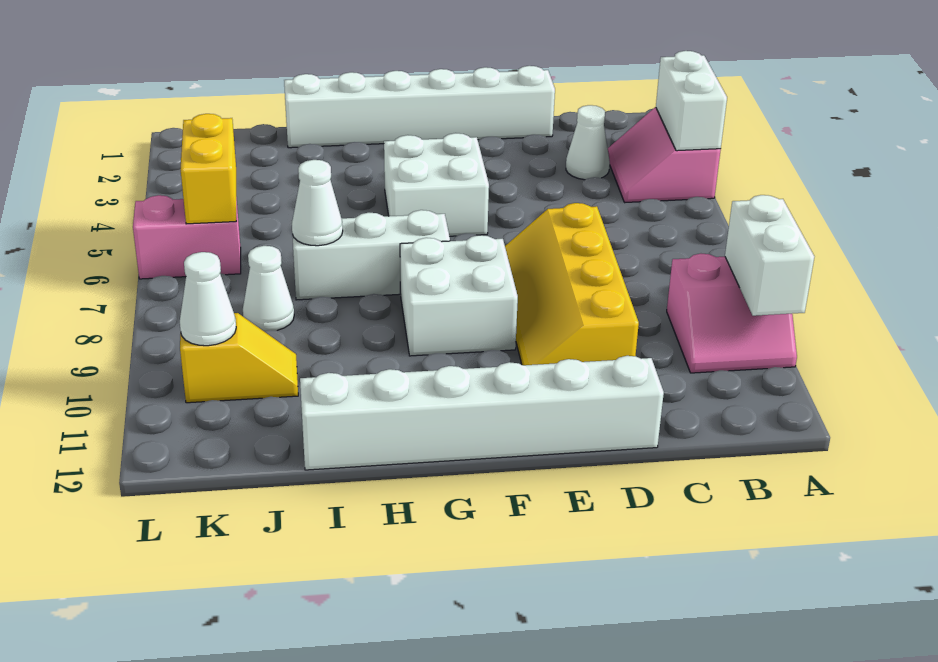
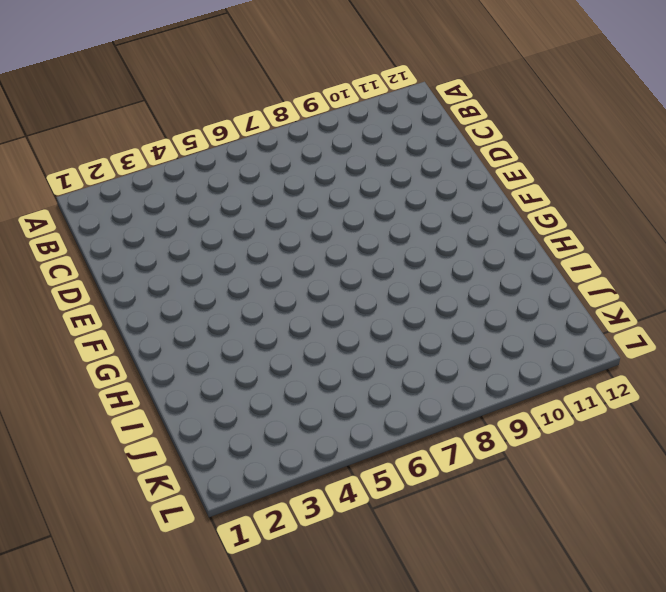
none -> pink 2x2 slope [608,107,721,202]
none -> pink 2x2 slope [667,254,797,373]
none -> white 1x1 cone [566,105,610,180]

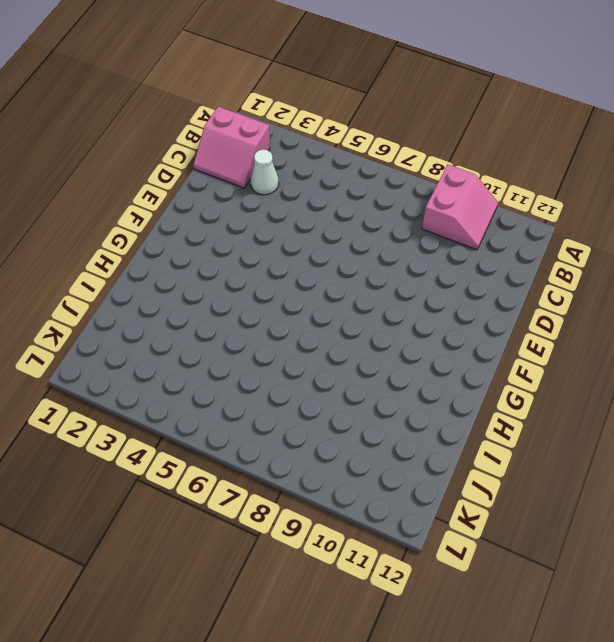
pink 2x2 slope [193,107,270,188] -> pink 2x2 slope moved to [608,107,721,202]
none -> white 1x6 brick [284,66,555,148]
none -> yellow 2x4 slope [505,203,639,365]
none -> white 1x6 brick [300,356,664,470]

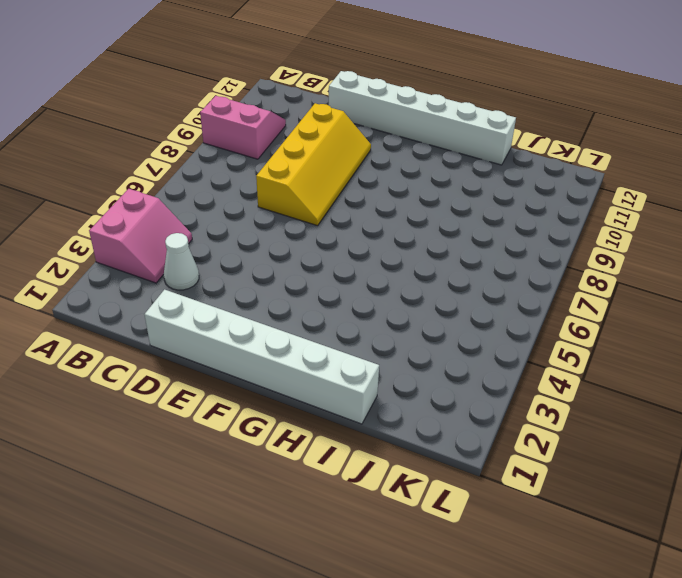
none -> white 2x2 brick [384,133,489,236]
none -> white 2x2 brick [400,235,518,356]
none -> white 1x3 brick [292,210,450,300]

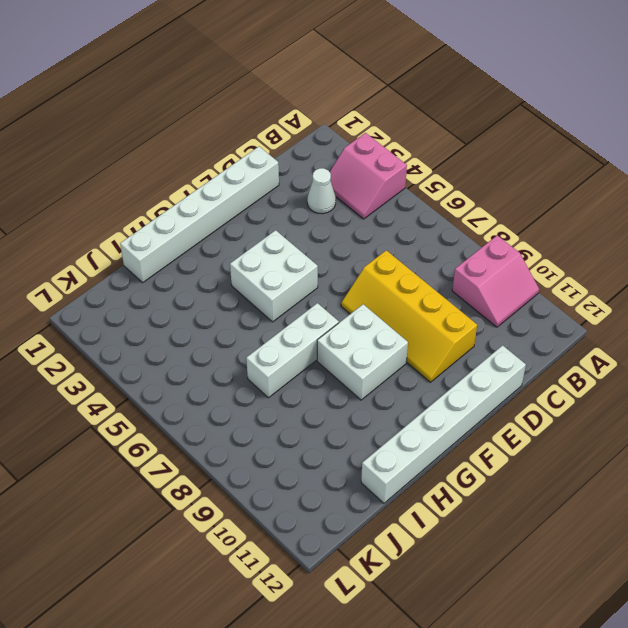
none -> white 1x1 cone [243,246,294,331]
none -> yellow 1x2 slope [180,313,298,403]
none -> pink 1x2 brick [133,195,241,279]

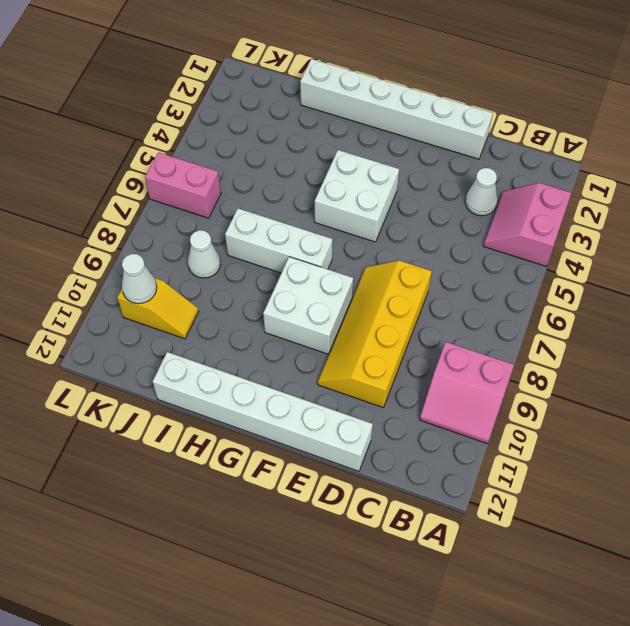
none -> white 1x2 brick [656,51,727,151]
none -> white 1x2 brick [725,195,814,316]
none -> white 1x1 cone [292,160,343,246]

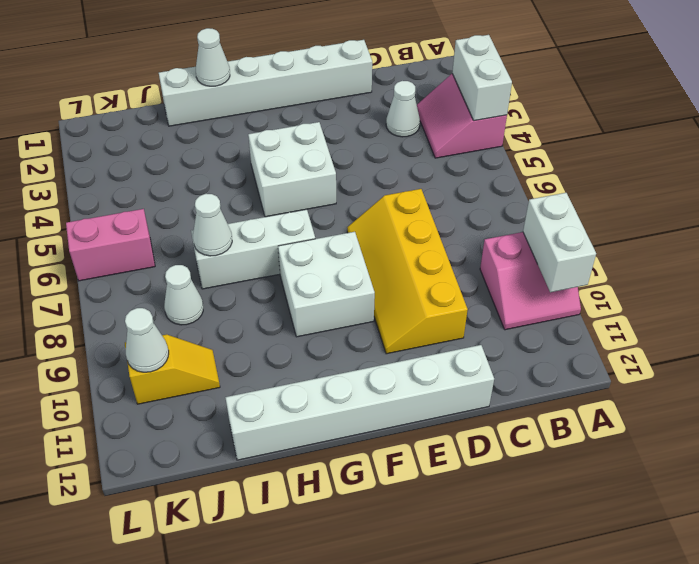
white 1x1 cone [196,28,230,86] -> none
none -> yellow 1x2 brick [181,114,236,224]

